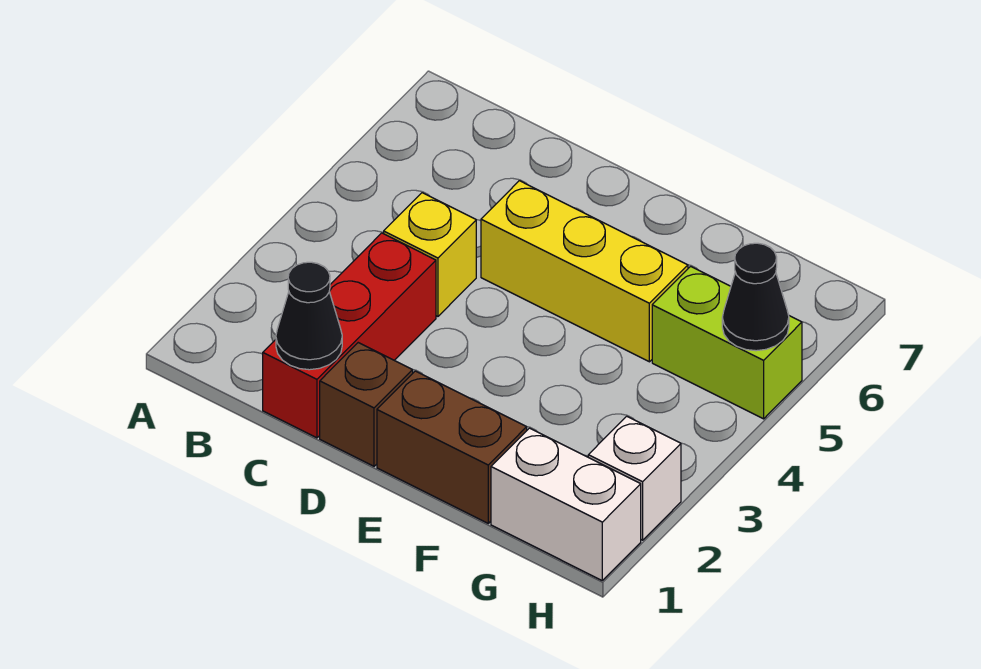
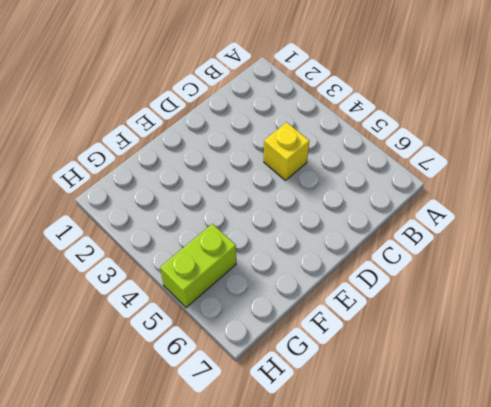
none -> red 1x3 brick [263,233,436,438]
none -> brown 1x1 brick [320,343,413,466]

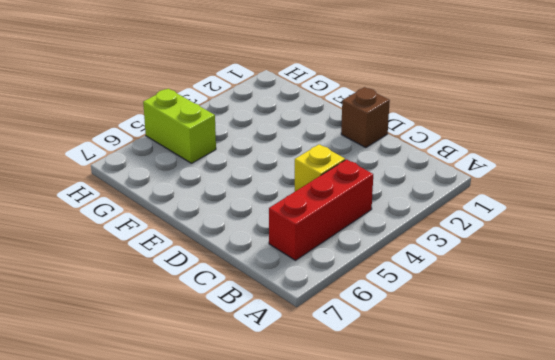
red 1x3 brick [269,159,373,260] -> red 1x3 brick moved to [263,233,436,438]
none -> yellow 1x3 brick [481,181,688,362]
none -> brown 1x2 brick [377,371,527,523]

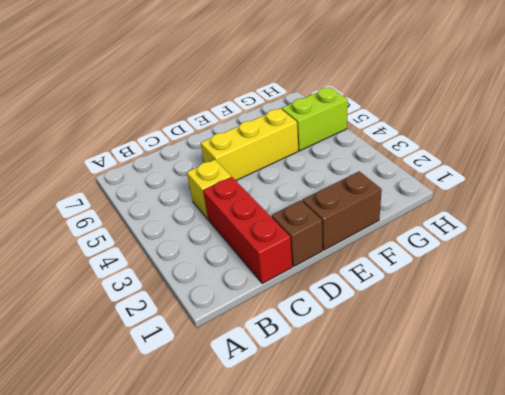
none -> white 1x2 brick [491,428,641,580]
none -> white 1x1 brick [588,416,681,540]

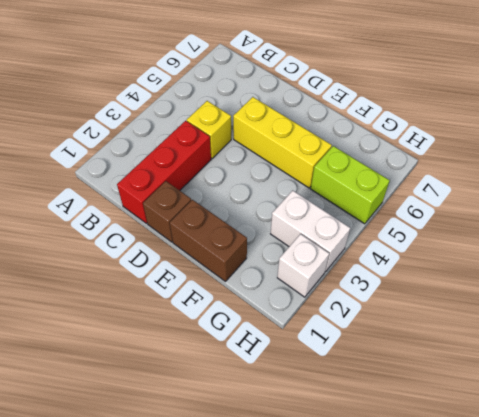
white 1x2 brick [271,190,350,272] -> white 1x2 brick moved to [491,428,641,580]
none -> black 1x1 cone [276,262,342,370]
none -> black 1x1 cone [722,243,789,351]

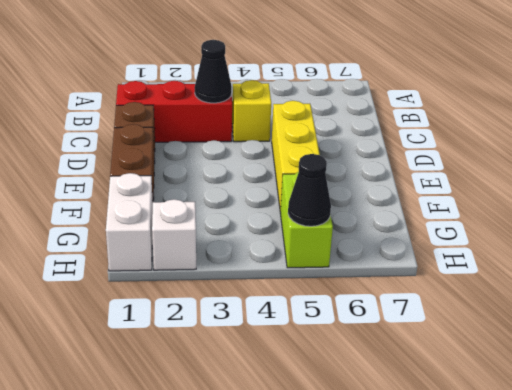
black 1x1 cone [195,40,232,103] -> black 1x1 cone moved to [276,262,342,370]

